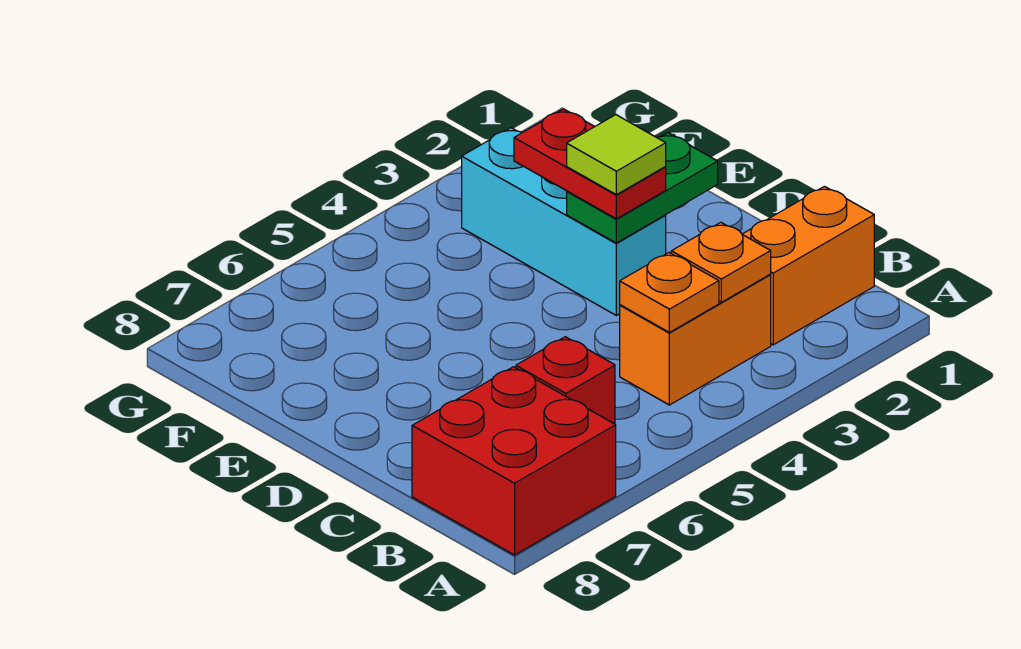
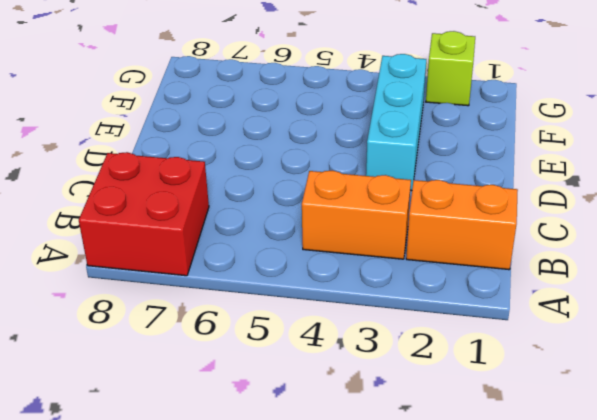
lime 1x1 brick [426,31,475,106] -> none
none -> red 1x1 brick [516,337,615,424]
none -> orange 1x1 plate [671,222,771,302]

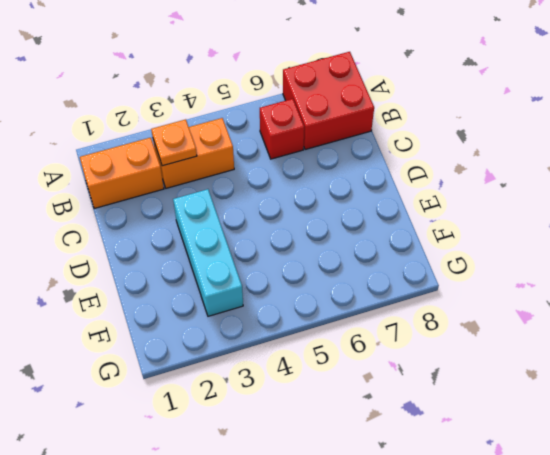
none -> orange 1x1 plate [620,253,719,332]
none -> green 1x2 plate [567,133,718,243]

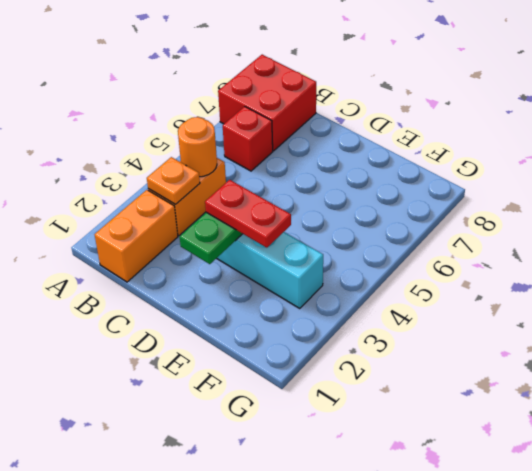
orange 1x1 round brick [178,117,217,177] -> orange 1x1 plate [620,253,719,332]
none -> lime 1x1 tile [567,115,666,195]

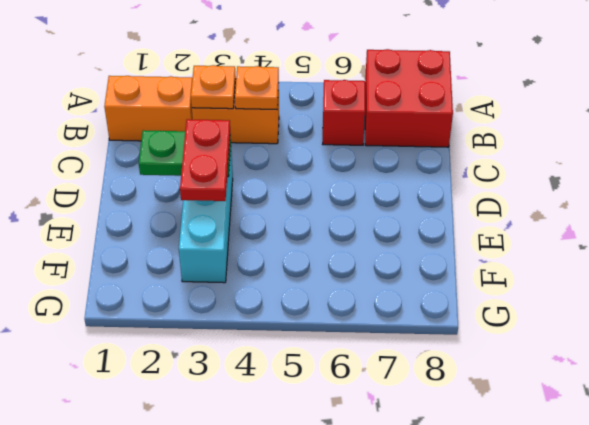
none -> lime 1x1 tile [567,115,666,195]

